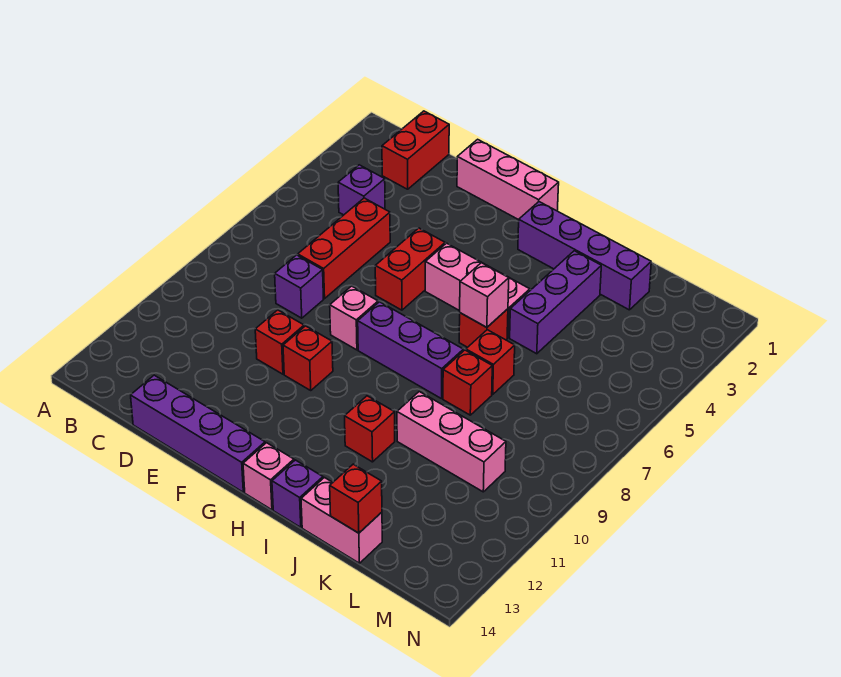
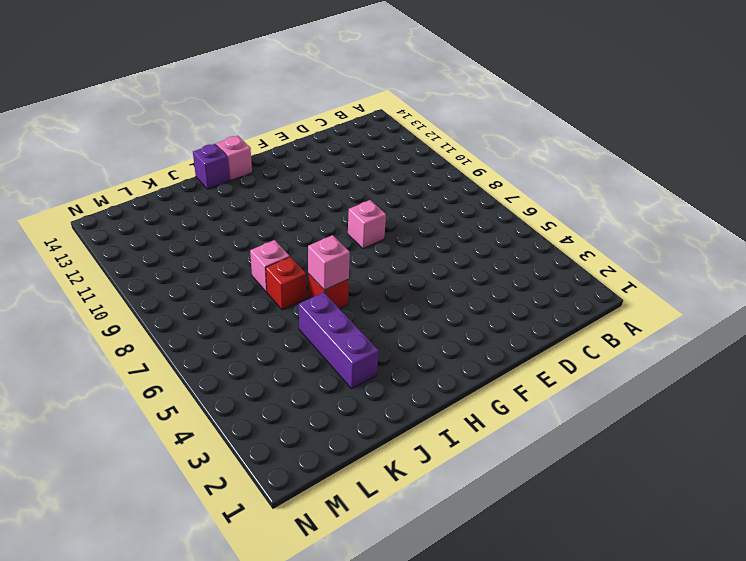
pink 1x1 brick [250,240,290,292] -> red 1x1 brick [443,350,492,415]
none -> red 1x2 brick [382,111,449,189]
none -> purple 1x1 brick [338,165,385,215]
none -> red 1x3 brick [298,198,390,299]

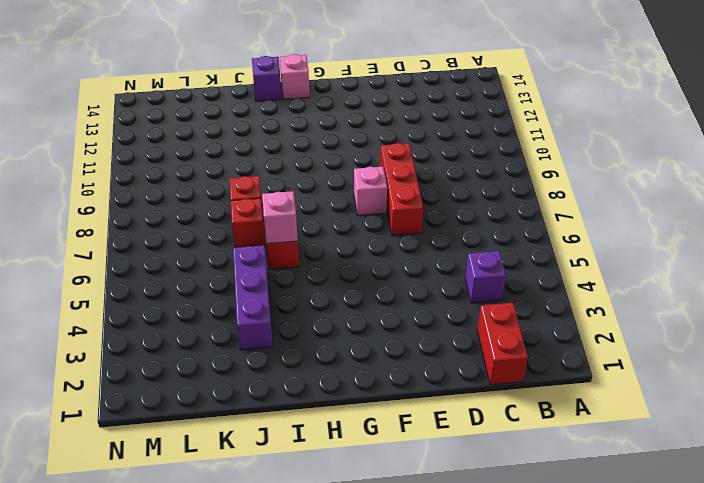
red 1x3 brick [380,143,423,236] -> red 1x3 brick moved to [298,198,390,299]
none -> purple 1x1 brick [275,255,324,318]
none -> purple 1x4 brick [131,375,265,492]
none -> pink 1x3 brick [457,139,559,220]

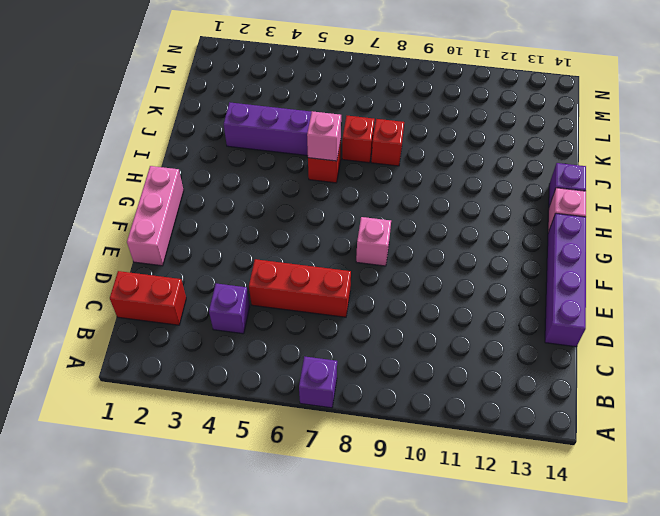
purple 1x1 brick [299,356,337,408] -> purple 1x1 brick moved to [275,255,324,318]
none -> red 1x1 brick [255,310,304,374]
none -> red 1x2 brick [375,228,445,310]
none -> red 1x1 brick [283,326,333,390]

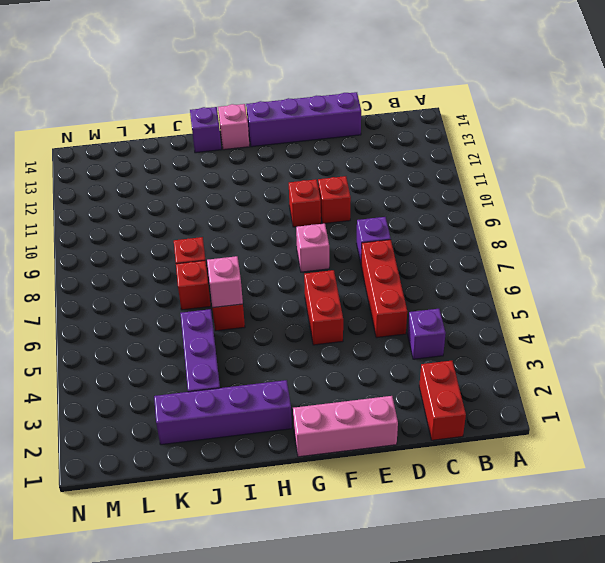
none -> pink 1x3 brick [425,243,530,338]
none -> purple 1x3 brick [358,302,463,399]
none -> red 1x1 brick [345,396,395,462]

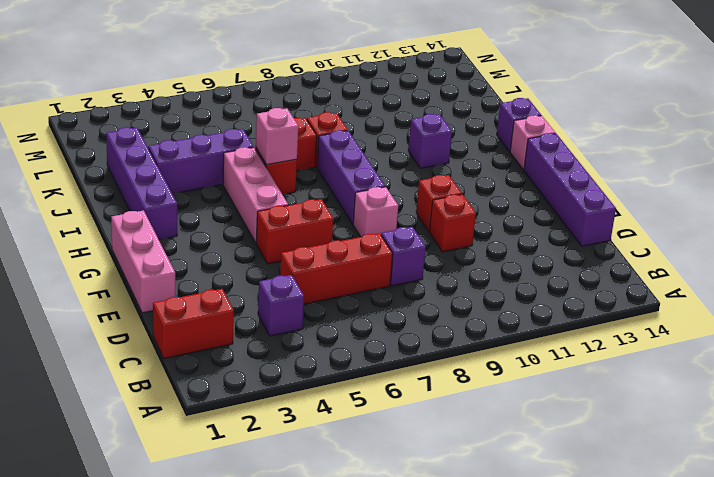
purple 1x1 brick [408,114,452,168] -> red 1x1 brick [345,396,395,462]
none -> pink 1x3 brick [397,392,506,492]
none -> pink 1x2 brick [301,478,382,563]
none -> red 1x1 brick [330,464,382,533]

